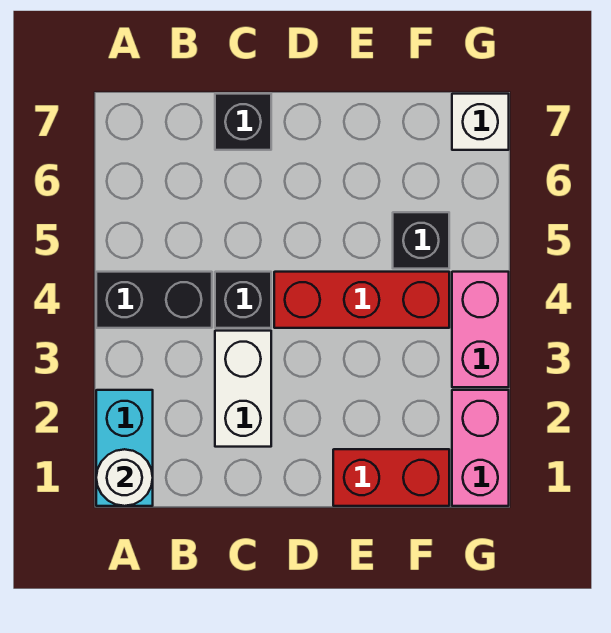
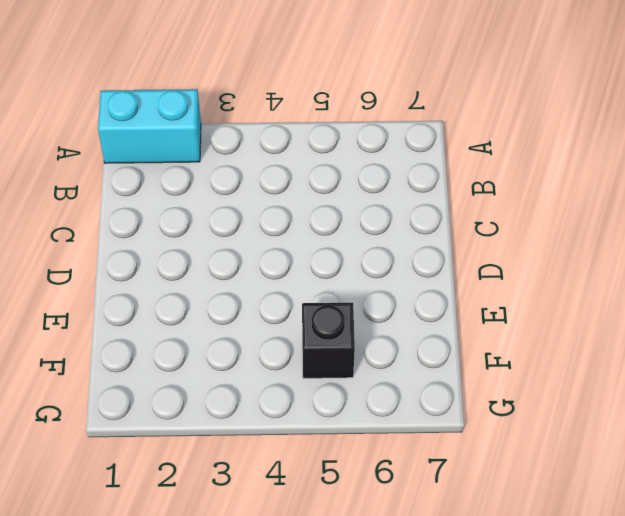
none -> black 1x2 brick [96,272,212,328]
none -> white 1x2 brick [215,331,271,447]
none -> black 1x1 brick [215,272,271,328]

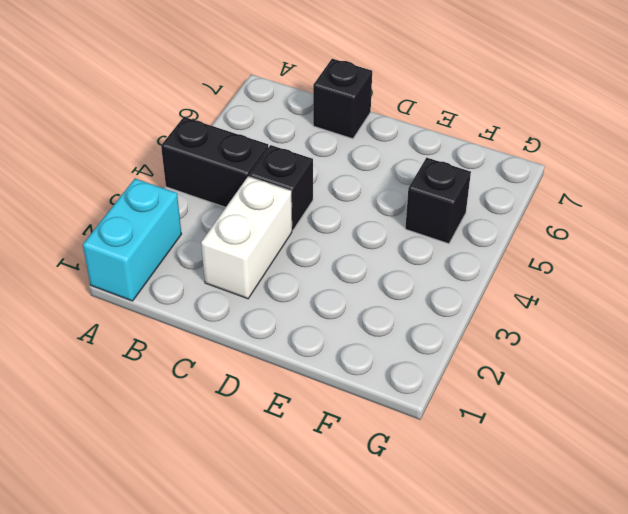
none -> red 1x3 brick [274,272,449,328]
none -> red 1x2 brick [333,449,449,506]
none -> pink 1x2 brick [452,390,509,506]

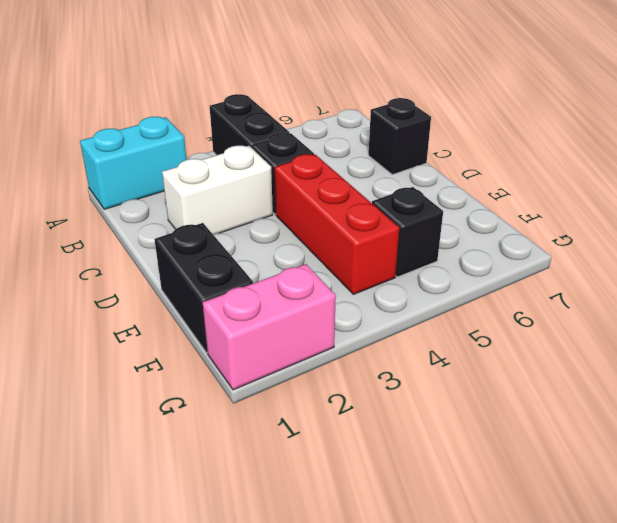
black 1x2 brick [154,223,253,353] -> red 1x2 brick [333,449,449,506]
none -> pink 1x2 brick [452,272,509,387]
none -> white 1x1 brick [452,94,509,150]
none -> white 1x1 round brick [96,449,153,506]

